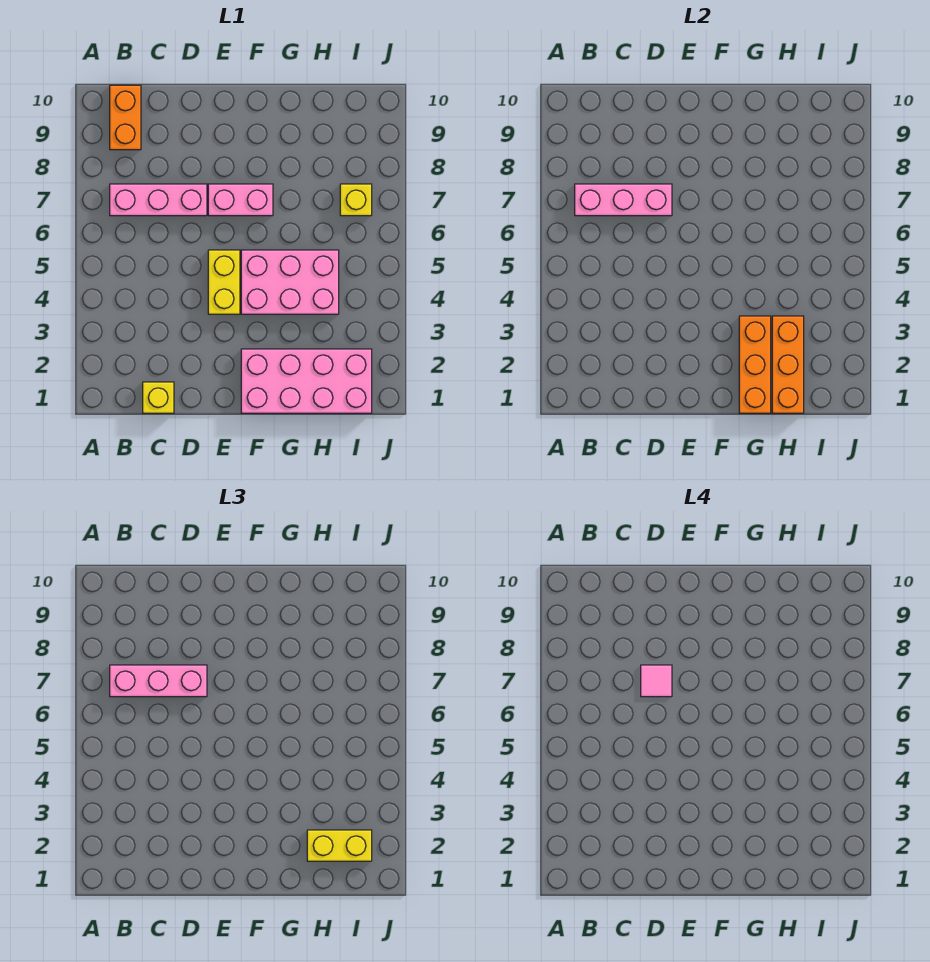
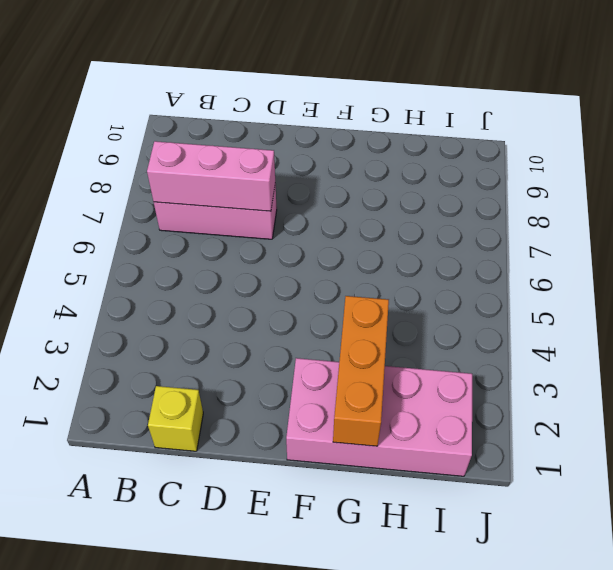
none -> orange 1x2 brick [110,85,141,150]
none -> yellow 1x2 brick [208,250,240,314]
none -> pink 1x2 brick [208,184,273,216]

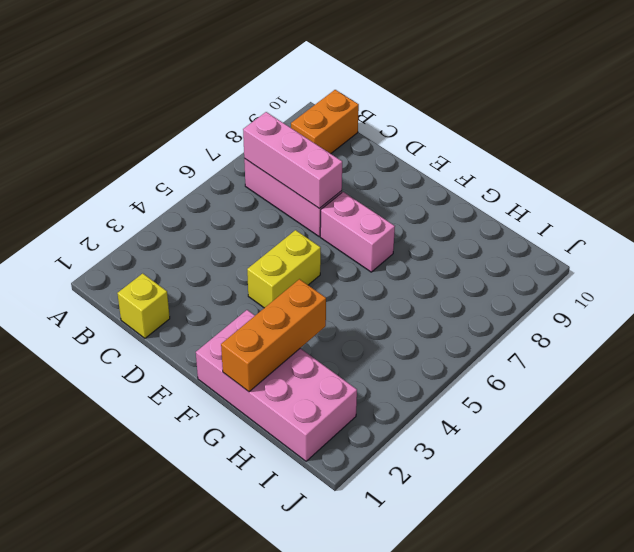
none -> pink 2x3 brick [241,250,339,314]
none -> yellow 1x1 brick [340,184,372,216]
none -> orange 1x3 brick [772,316,804,413]

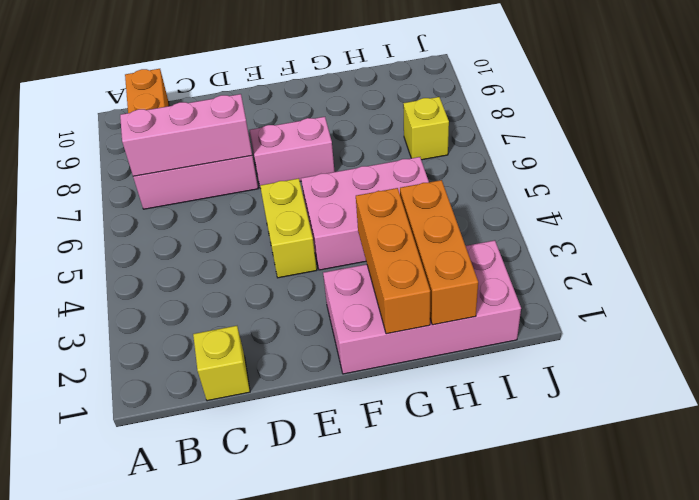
none -> pink 1x3 brick [110,665,207,697]
none -> yellow 1x2 brick [307,830,372,861]
none -> pink 1x1 tile [641,665,672,697]

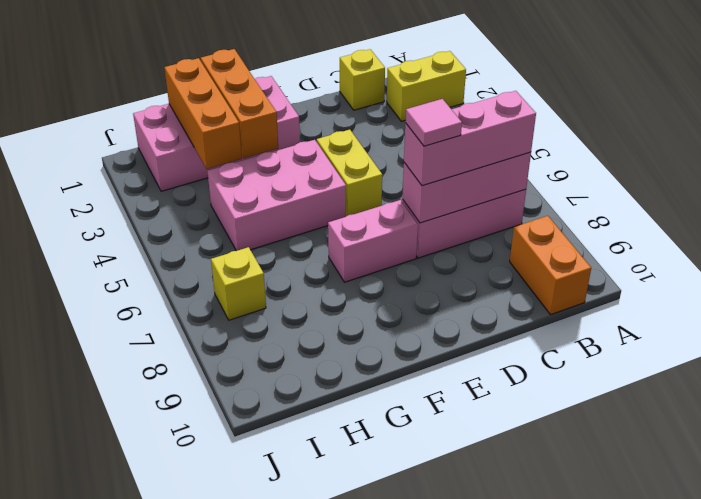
yellow 1x2 brick [387,51,466,121] -> yellow 1x2 brick moved to [307,830,372,861]

